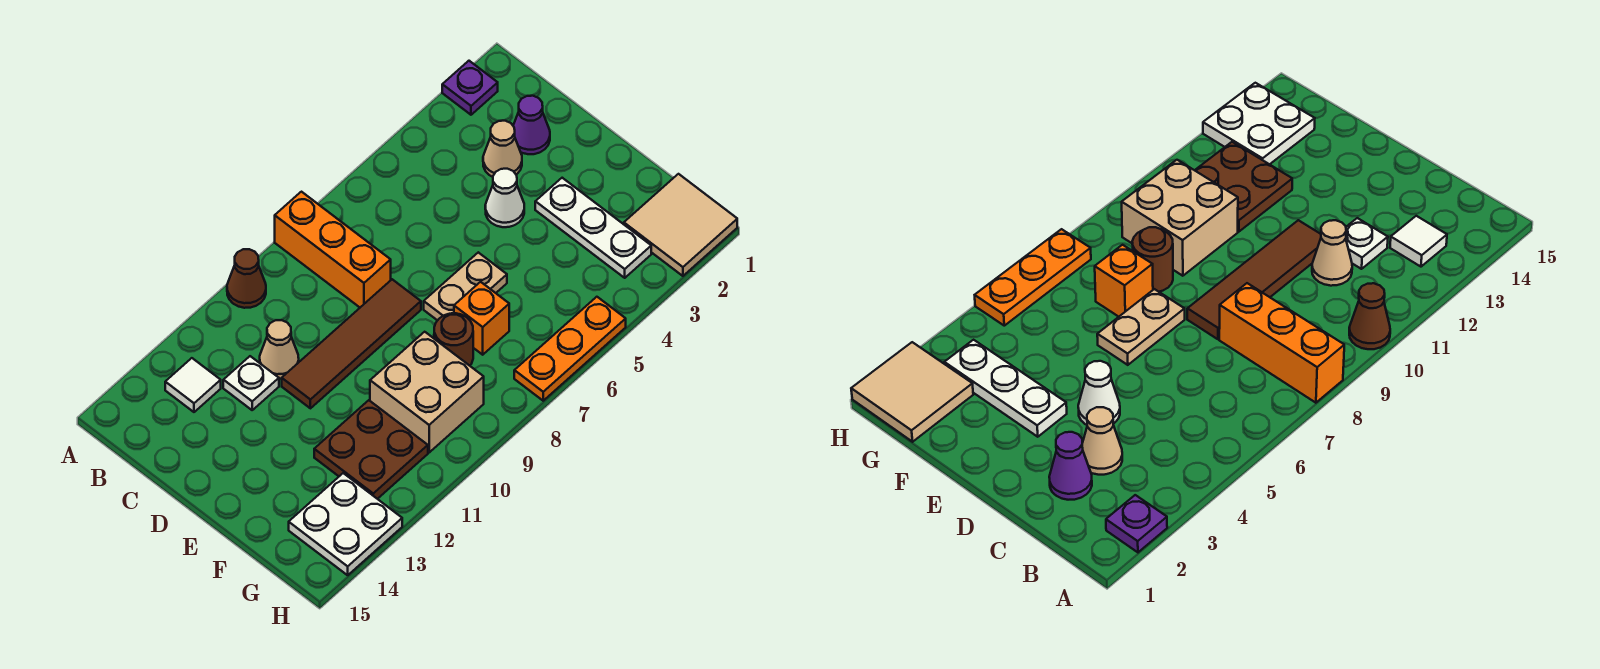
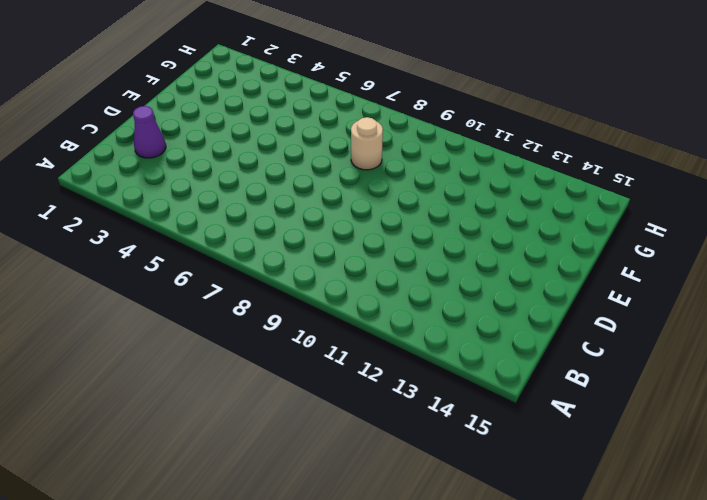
tan 1x1 round brick [351,117,383,170] -> brown 1x1 round brick [434,313,473,366]
none -> purple 1x1 plate [442,61,498,115]
none -> orange 1x3 brick [275,192,391,307]
none -> brown 1x1 cone [227,249,266,308]

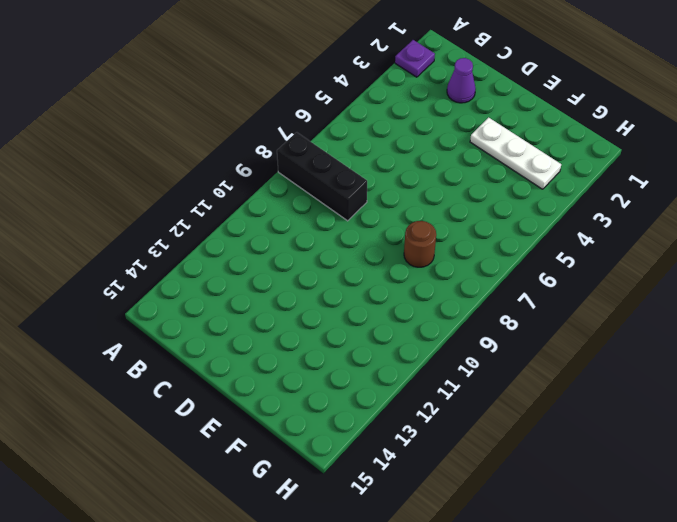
black 1x3 brick [277,132,367,221] -> orange 1x3 brick [275,192,391,307]
none -> brown 1x1 cone [227,249,266,308]
none -> white 1x1 tile [165,358,221,412]
none -> tan 1x1 cone [483,121,522,177]

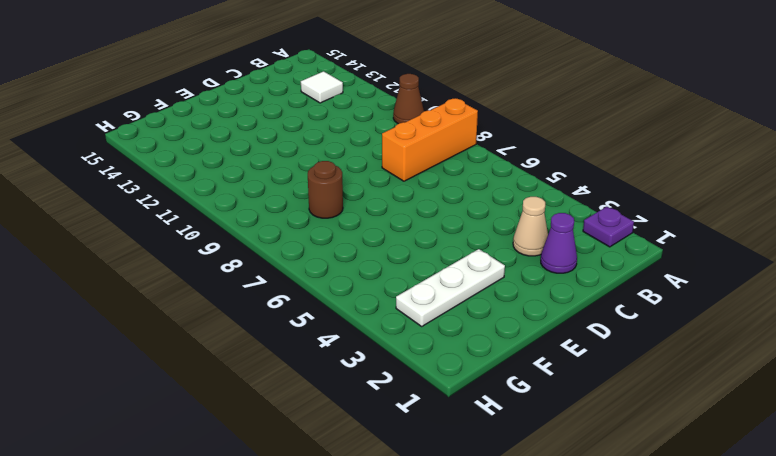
none -> tan 1x1 cone [260,320,299,379]
none -> white 1x1 plate [223,356,279,410]
none -> white 1x1 cone [485,169,524,227]

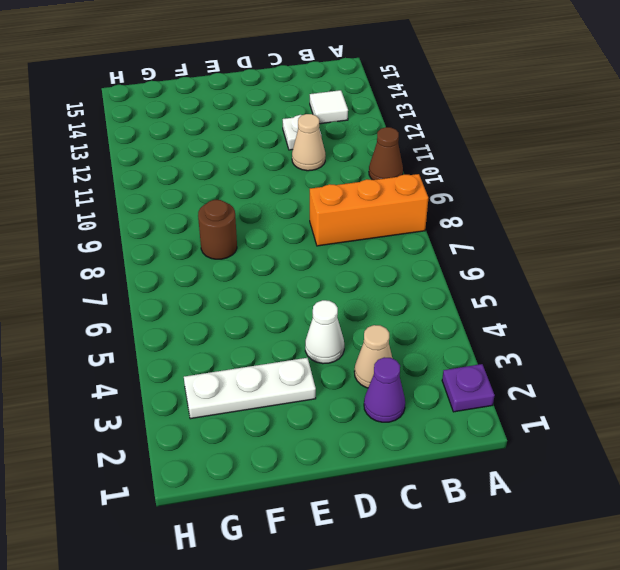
none -> brown 1x4 tile [282,279,421,408]
none -> tan 1x2 plate [424,252,507,321]
none -> orange 1x1 brick [454,282,509,355]

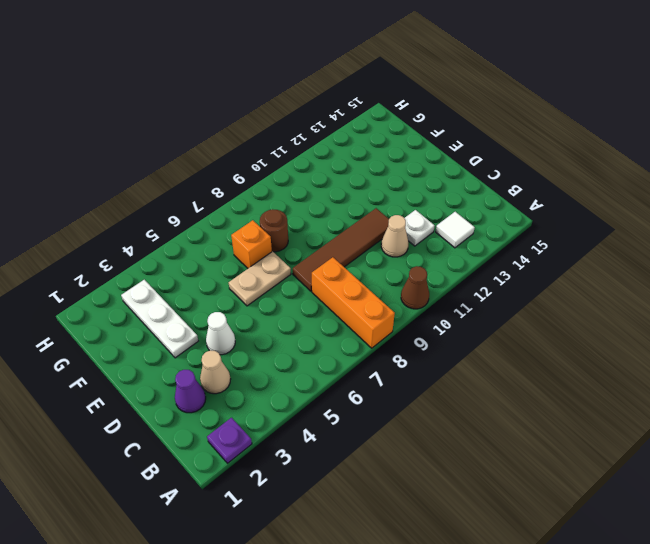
none -> tan 2x2 brick [370,332,484,452]
none -> brown 2x2 plate [314,400,428,499]
none -> tan 2x2 tile [624,174,737,276]

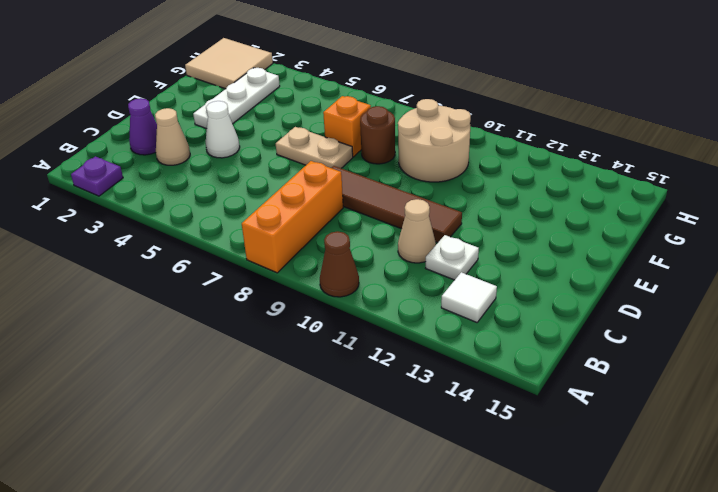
tan 2x2 round brick [398,99,471,182] -> tan 2x2 brick [370,332,484,452]
none -> brown 2x2 plate [314,400,428,499]
none -> white 2x2 plate [289,473,402,575]
none -> orange 1x3 plate [514,297,626,401]

